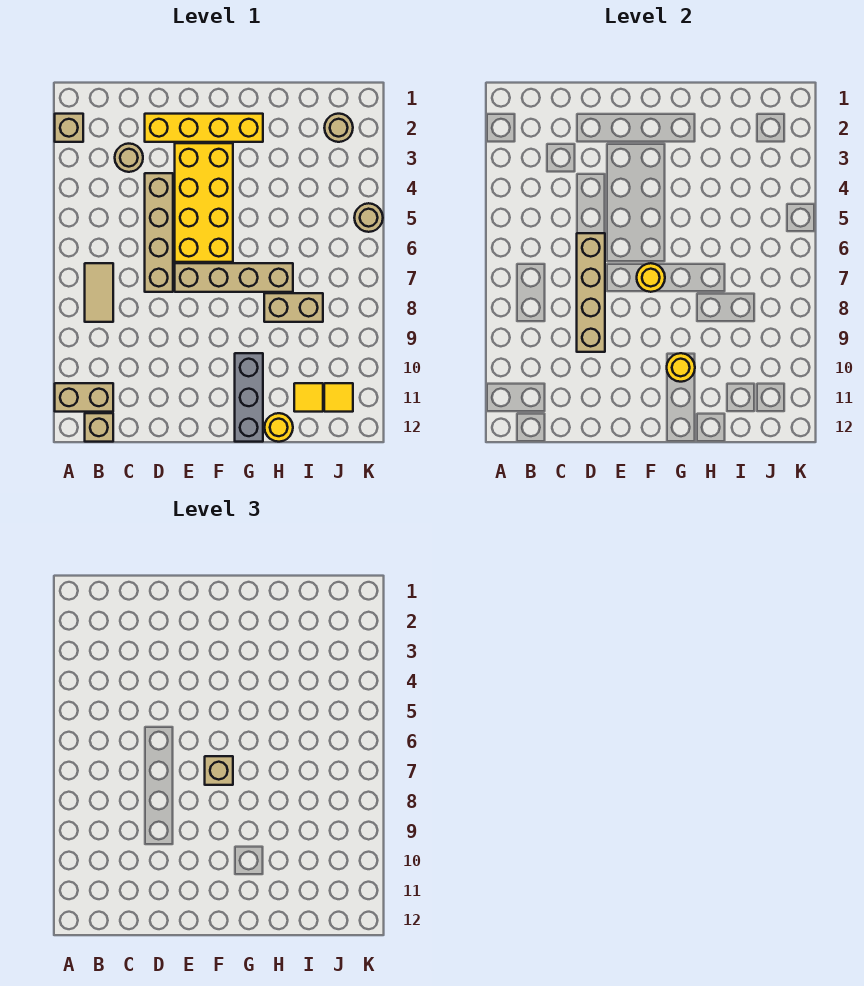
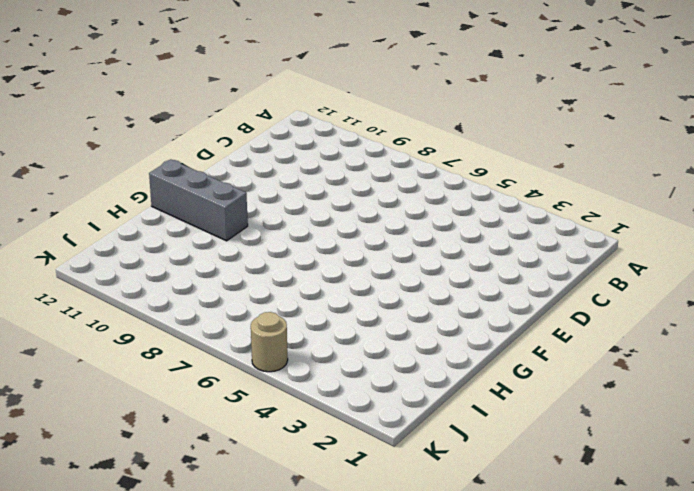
none -> tan 1x1 brick [55,114,83,142]
none -> tan 1x2 brick [55,383,113,412]
none -> tan 1x2 tile [85,263,113,322]

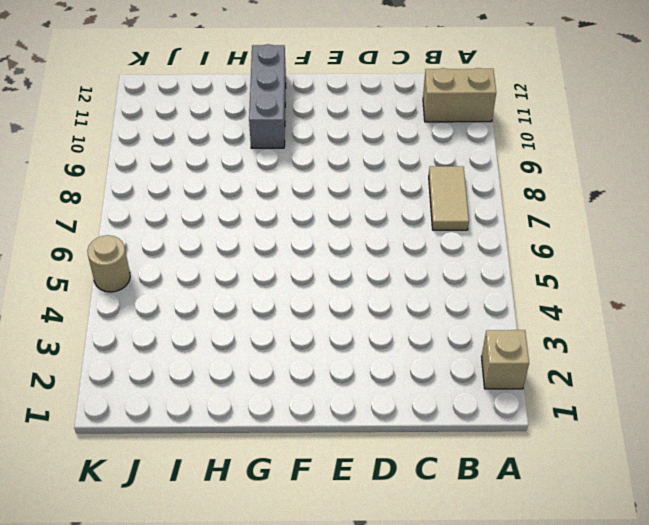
none -> tan 1x1 brick [85,413,113,442]
none -> tan 1x1 round brick [115,144,143,172]
none -> yellow 1x4 brick [145,114,263,142]

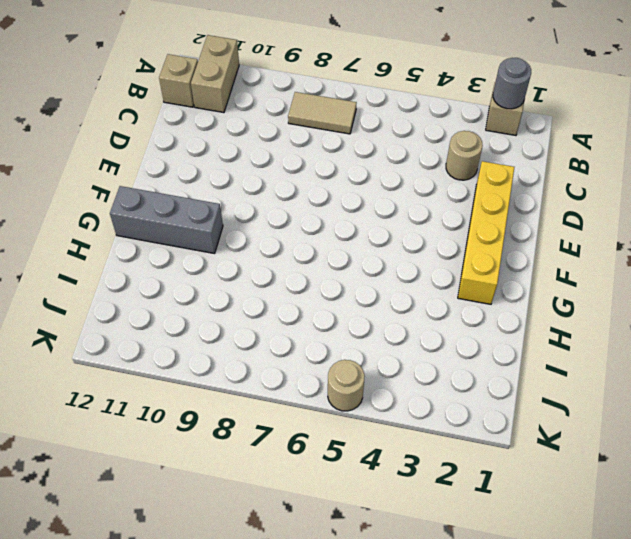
grey 1x1 round brick [493,58,531,109] -> none
none -> tan 1x4 brick [145,173,173,292]
none -> yellow 2x4 brick [175,143,233,262]
none -> tan 1x4 brick [175,263,293,292]

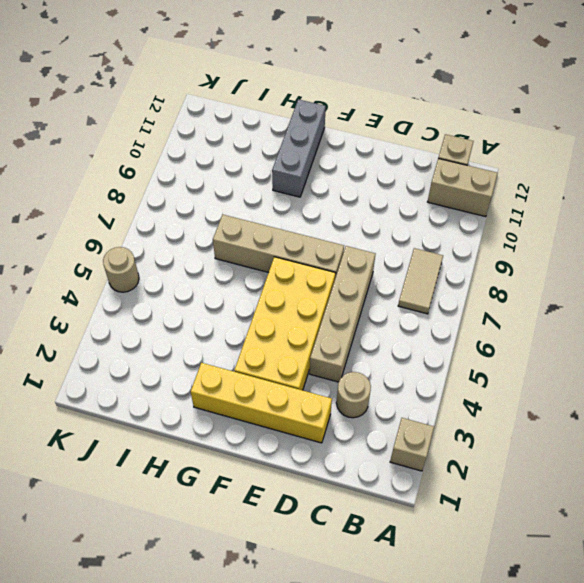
none -> tan 1x2 brick [264,293,323,322]
none -> yellow 1x1 round brick [265,413,293,442]
none -> yellow 1x1 tile [294,383,323,412]

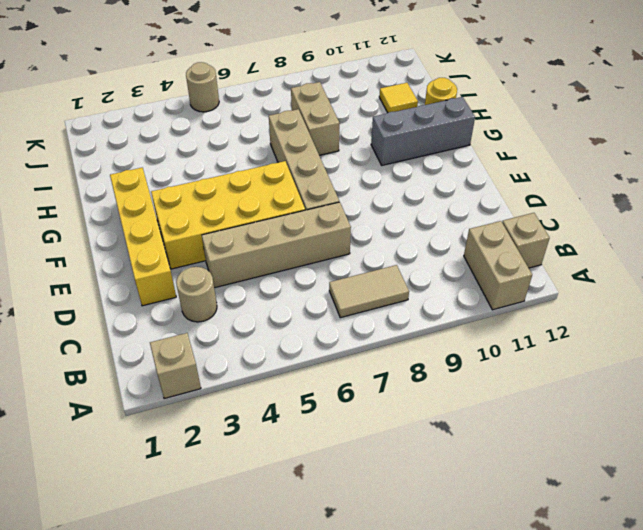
none -> tan 1x1 round brick [324,114,353,142]
none -> yellow 1x1 tile [324,383,353,412]
none -> tan 1x4 brick [577,233,605,352]

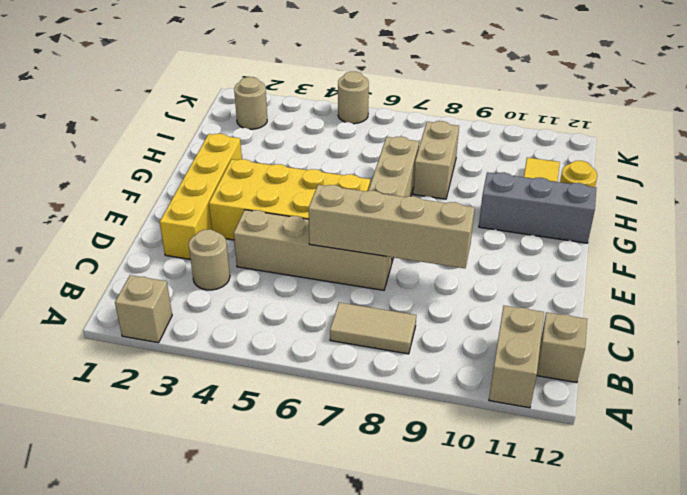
none -> yellow 1x1 tile [324,383,353,412]
none -> yellow 1x1 round brick [637,263,665,292]
none -> yellow 1x1 round brick [667,353,695,382]

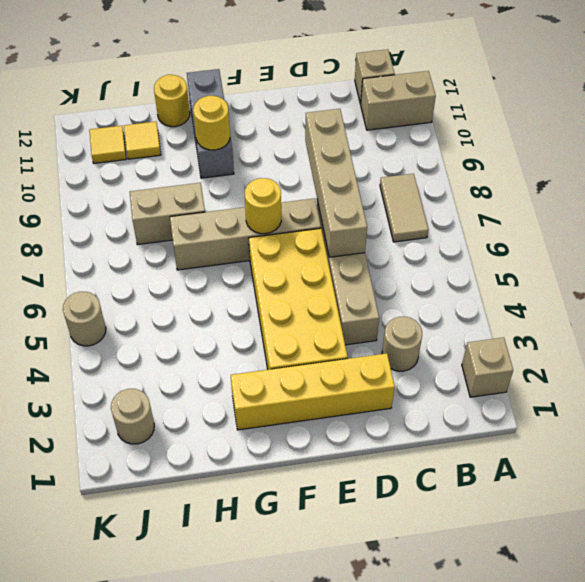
none -> tan 1x1 brick [205,756,233,785]

